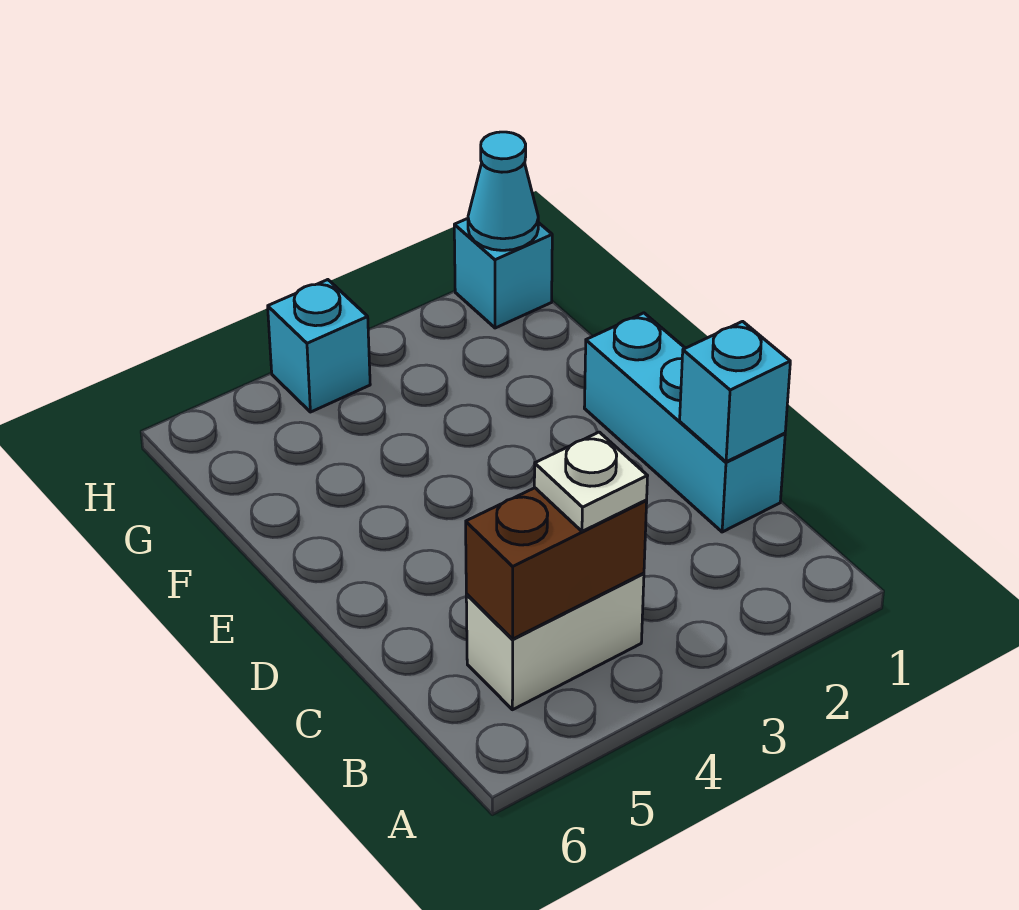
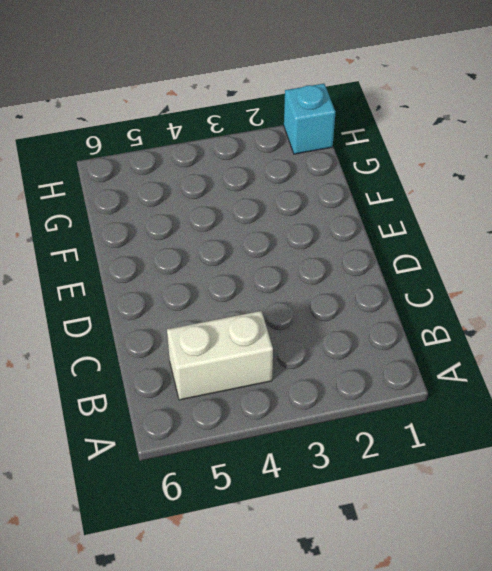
none -> cyan 1x3 brick [584,313,785,532]
none -> cyan 1x1 brick [268,280,370,412]

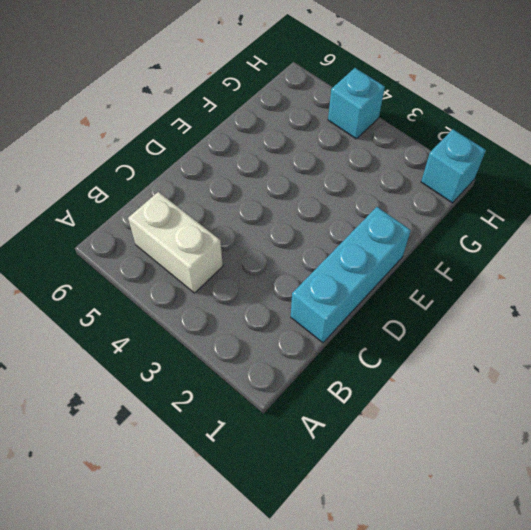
none -> brown 1x2 brick [466,488,647,639]
none -> cyan 1x1 brick [680,321,790,462]

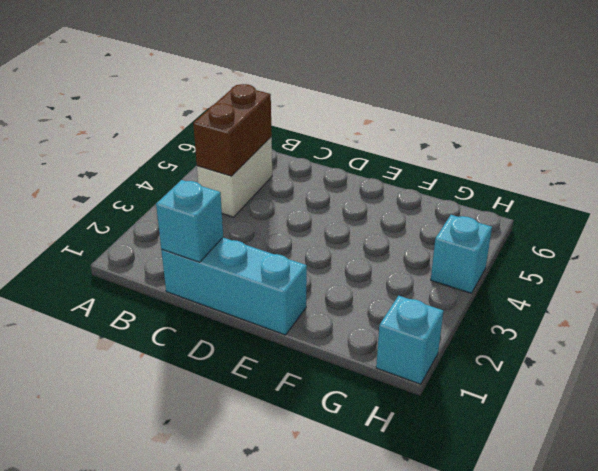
none -> cyan 1x1 cone [468,132,538,250]
none -> white 1x1 plate [534,432,647,531]

